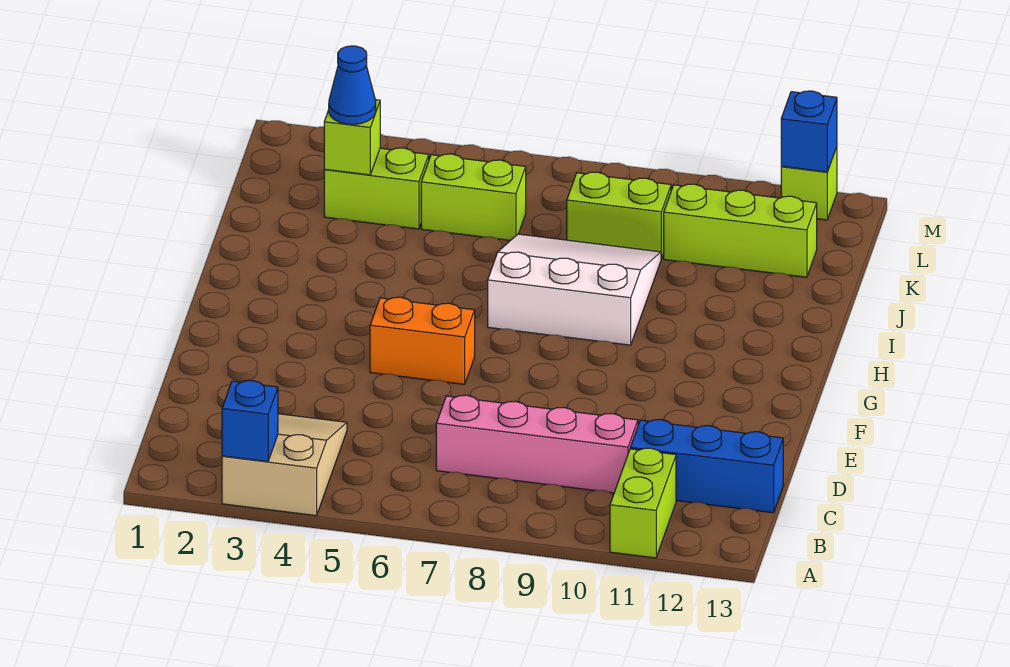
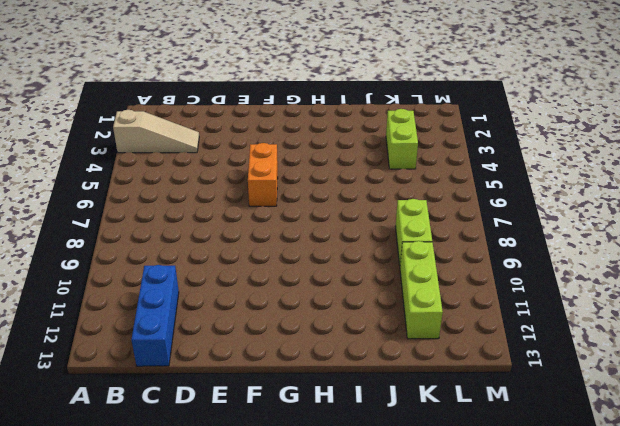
tan 1x3 slope [113,110,199,153] -> tan 2x3 slope [222,414,347,516]
none -> lime 1x2 brick [610,448,676,558]
none -> pink 1x4 brick [436,395,638,493]
none -> white 3x3 slope [488,234,661,345]

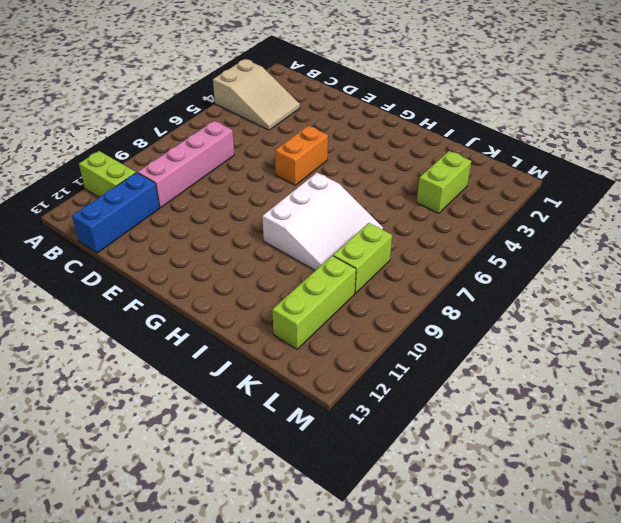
none -> lime 1x2 brick [421,154,526,240]
none -> lime 1x1 brick [781,147,837,220]
none -> blue 1x1 brick [222,381,278,462]

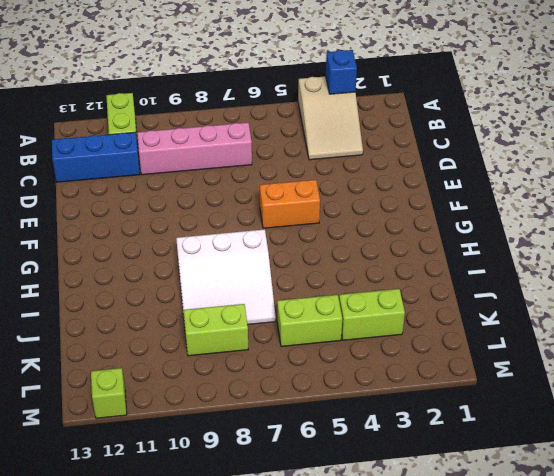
none -> lime 1x3 brick [664,184,817,277]
none -> lime 1x1 brick [324,100,380,175]
none -> blue 1x1 brick [781,91,837,172]

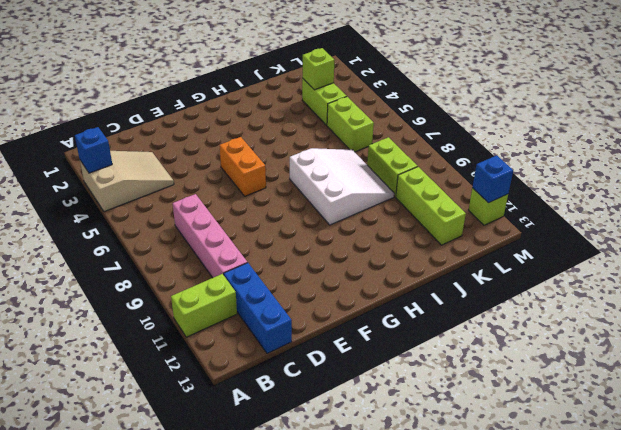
none -> blue 1x1 cone [329,46,376,124]

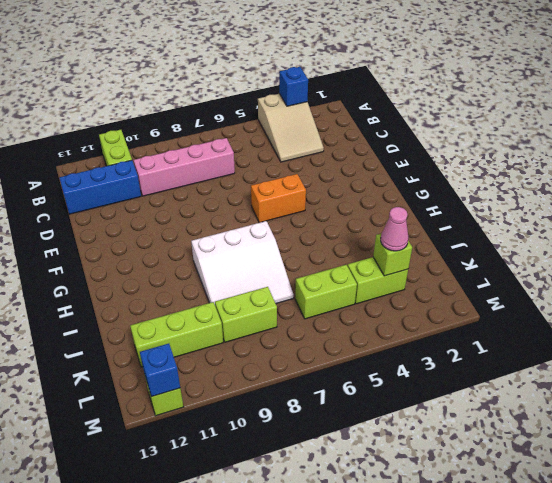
pink 1x1 cone [381,207,408,251] -> blue 1x1 cone [329,46,376,124]

